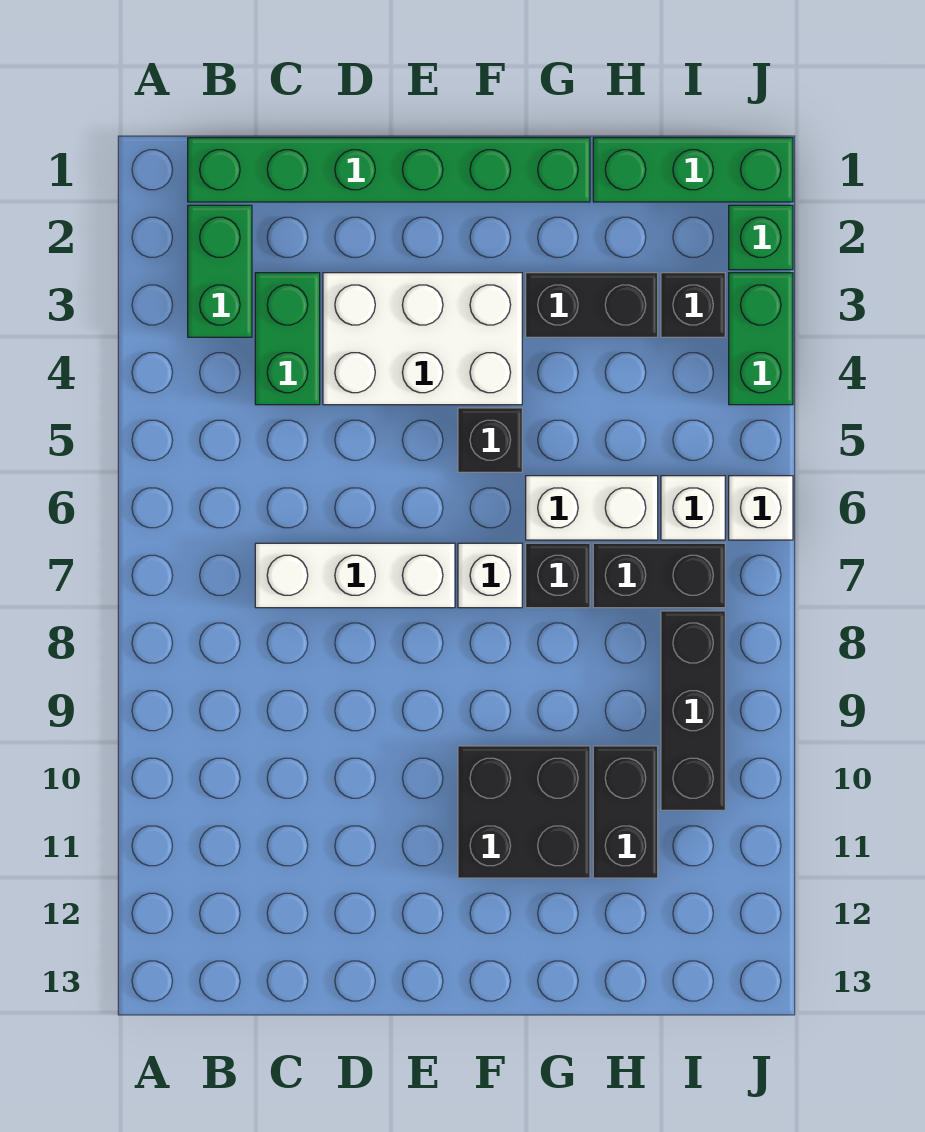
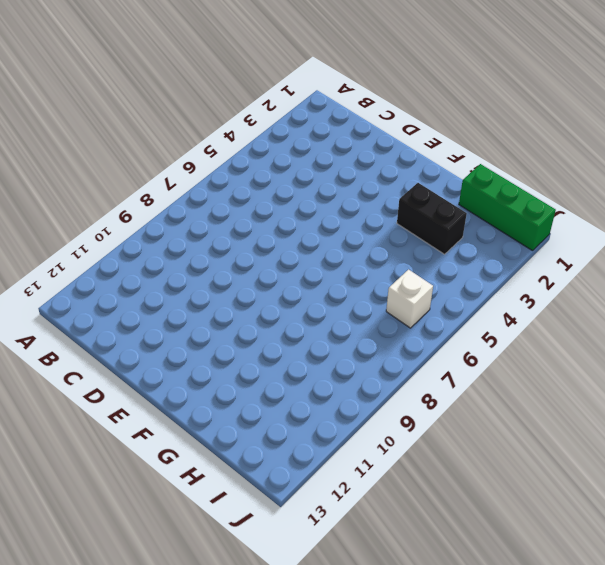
none -> green 1x6 brick [188,138,590,202]
none -> green 1x2 brick [188,205,252,337]
none -> green 1x2 brick [255,273,320,405]

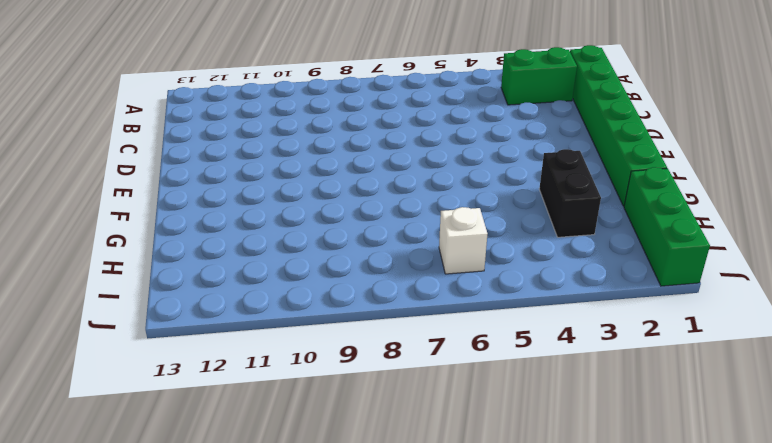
none -> green 1x2 brick [255,273,320,405]
none -> white 1x3 brick [255,543,455,608]
none -> white 2x3 brick [323,273,522,405]

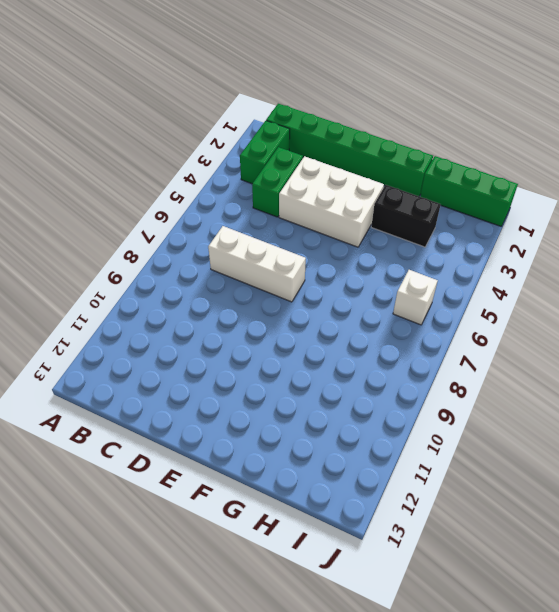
none -> black 1x1 brick [458,408,522,472]
none -> white 1x1 brick [458,543,522,608]
none -> black 2x2 brick [458,746,590,878]

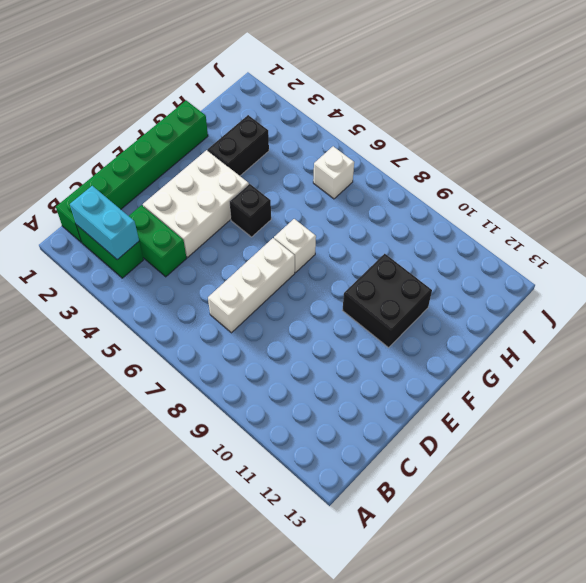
cyan 1x2 brick [70,186,139,260] -> none
none -> white 1x2 brick [526,476,658,540]
none -> black 1x1 brick [526,543,590,608]
none -> green 1x3 brick [593,138,793,202]

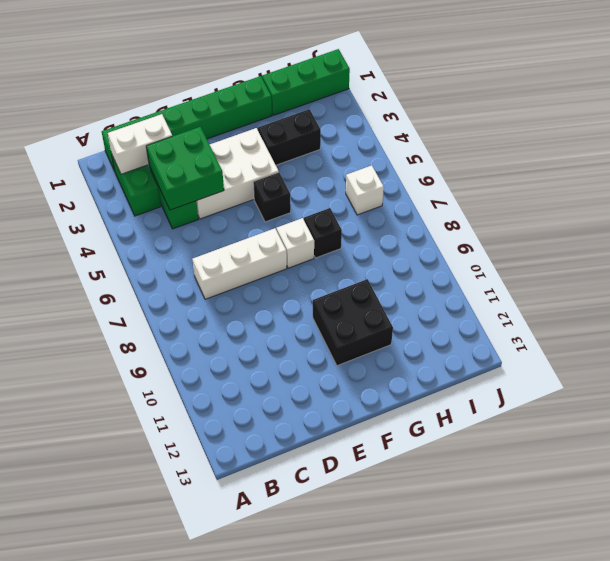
white 1x2 brick [108,114,172,174] -> white 1x2 brick moved to [526,476,658,540]
green 2x2 brick [146,127,224,210] -> none
none -> black 1x2 brick [593,543,725,608]
none -> black 1x2 brick [593,746,658,878]
none -> black 1x1 brick [661,273,725,337]

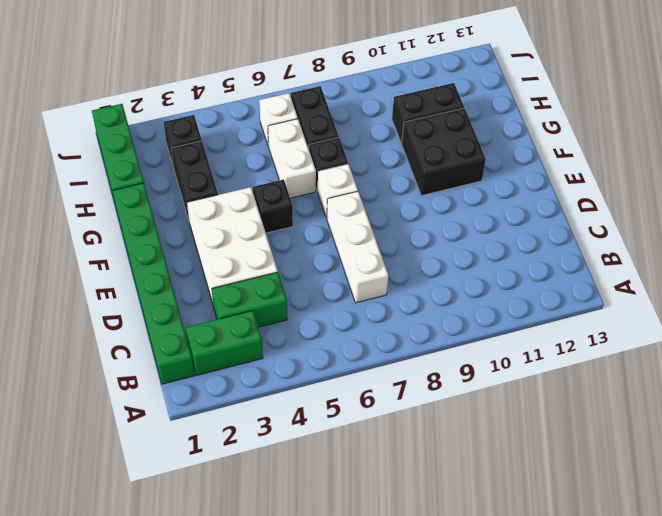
none -> black 1x3 brick [661,611,725,810]
none -> green 1x1 brick [729,205,793,270]
none -> green 1x2 brick [729,273,793,405]

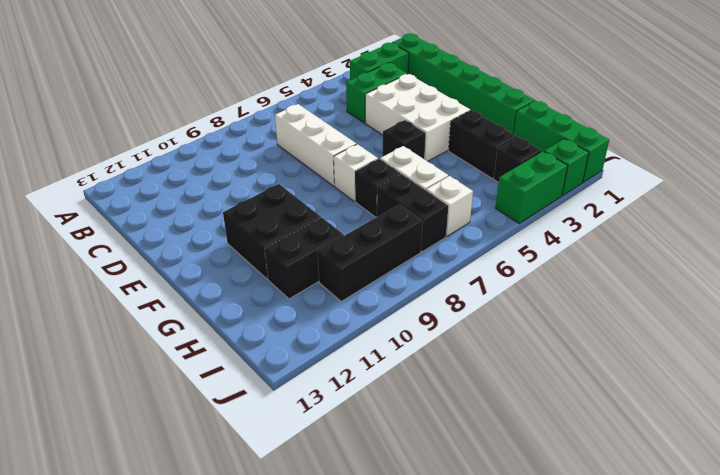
none -> white 1x1 brick [729,476,793,540]

